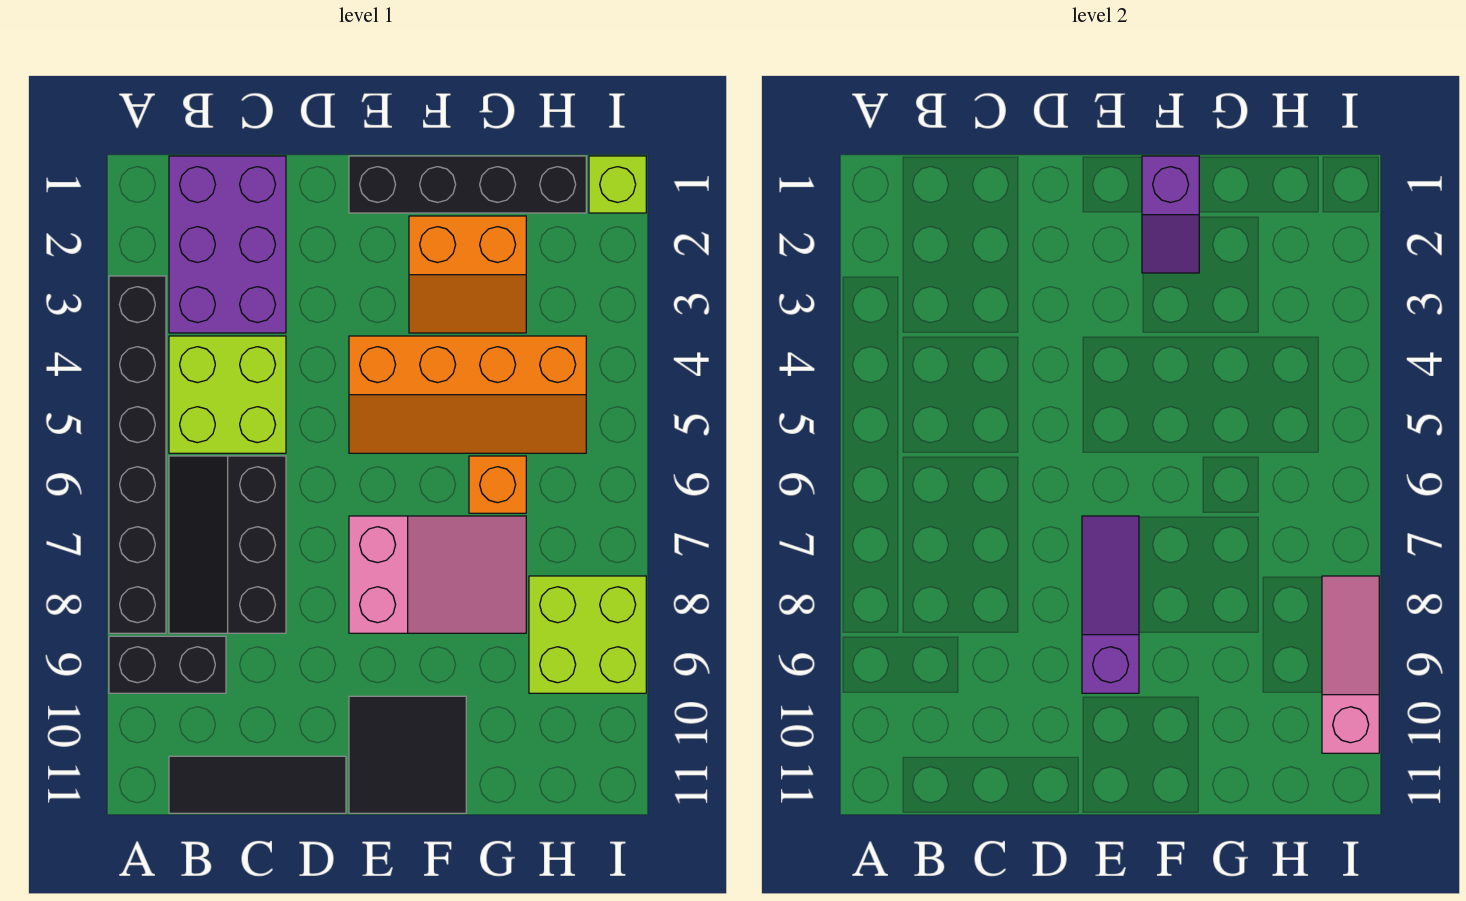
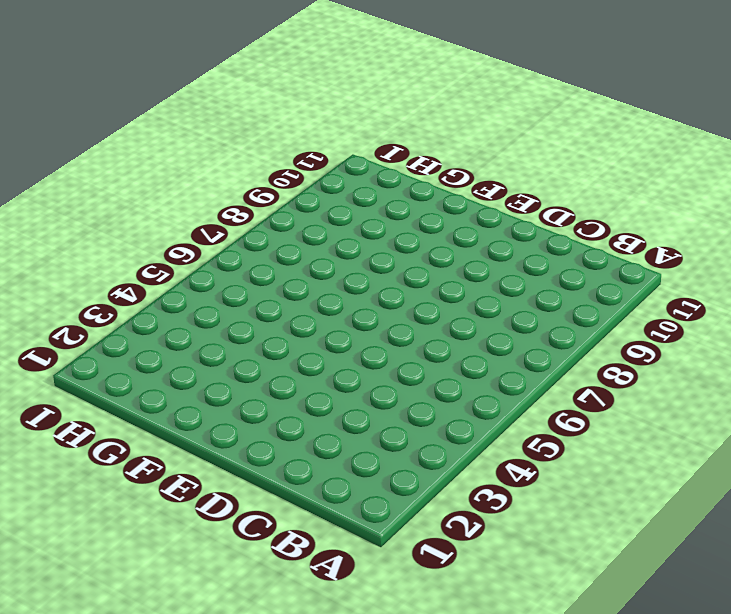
none -> black 1x6 brick [109,276,166,633]
none -> black 1x2 brick [109,636,226,693]
none -> purple 2x3 brick [169,156,286,333]

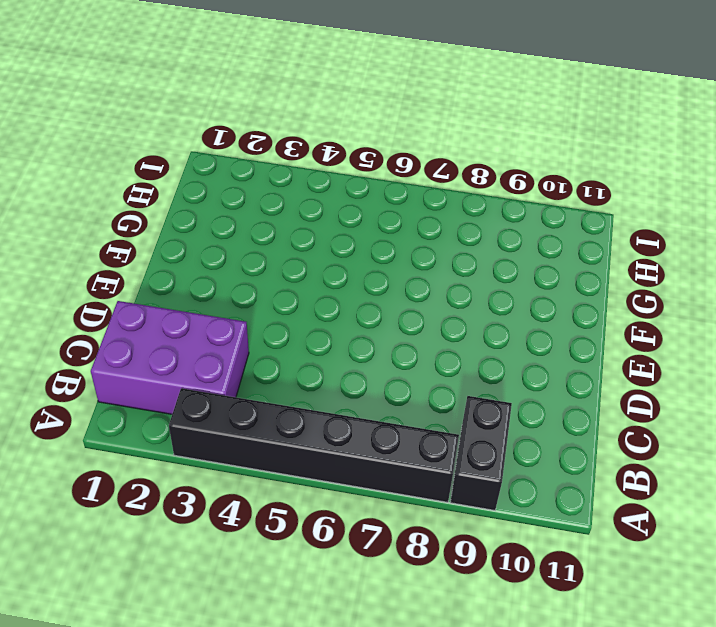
none -> lime 2x2 brick [169,336,286,453]
none -> black 2x3 slope [169,456,286,633]
none -> black 1x3 tile [169,756,346,813]

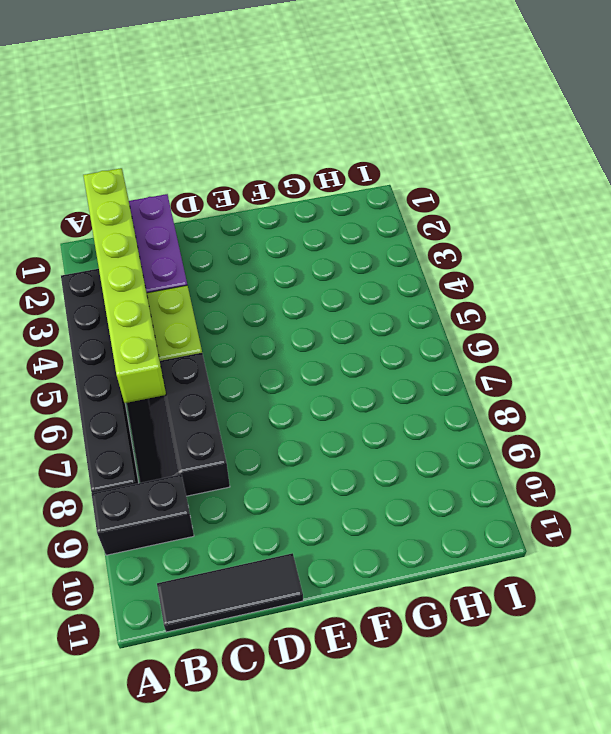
lime 1x6 brick [83,168,166,403] -> none
none -> black 1x4 brick [349,156,586,213]
none -> orange 2x4 slope [349,336,586,453]
none -> pink 2x3 slope [349,516,526,633]

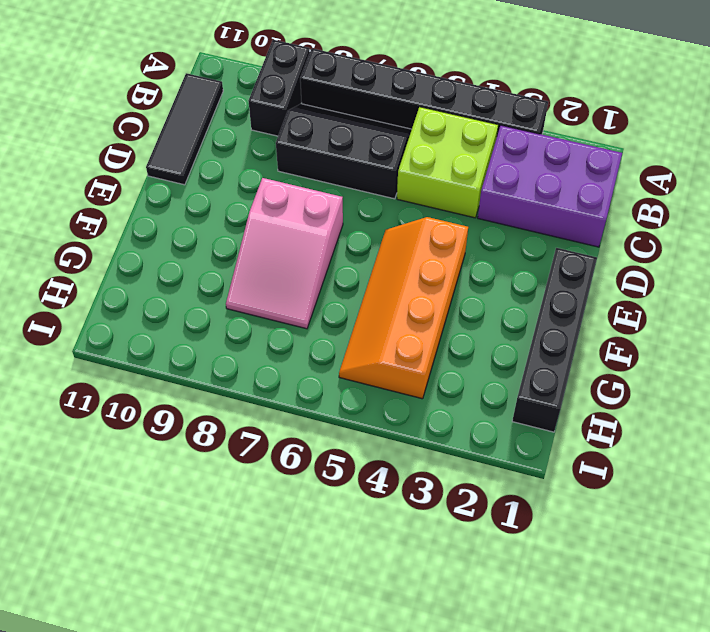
none -> black 2x2 tile [349,696,466,813]
none -> orange 2x2 slope [409,216,526,333]
none -> orange 1x1 brick [469,456,526,513]

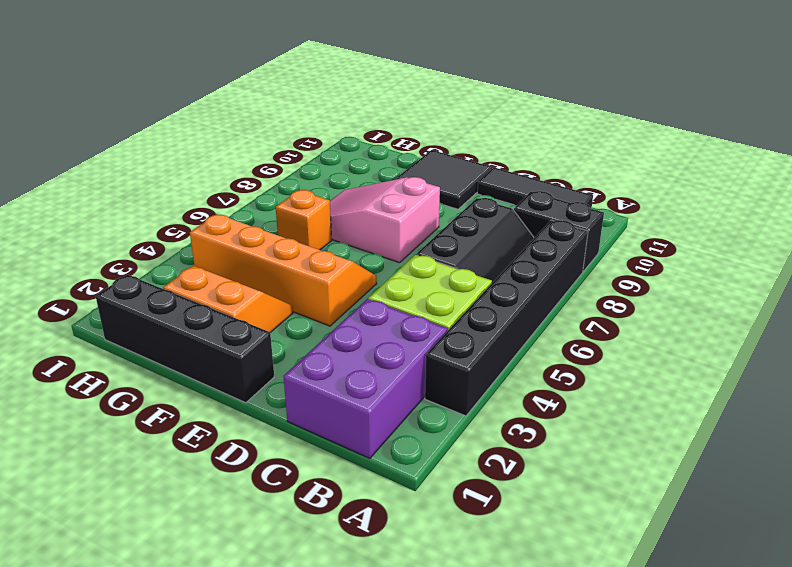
none -> lime 2x2 brick [529,576,646,693]
none -> lime 1x1 brick [589,156,646,213]
none -> purple 1x3 slope [1082,516,1139,693]

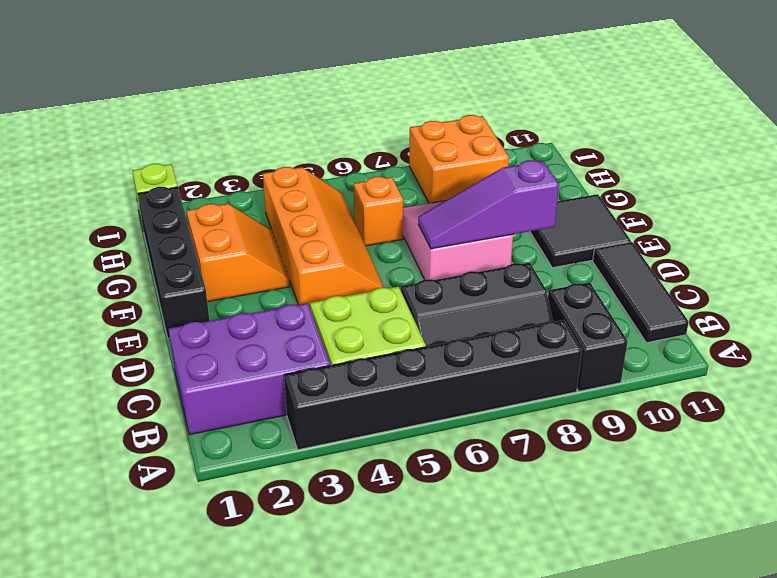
orange 2x2 brick [409,115,509,203] -> lime 2x2 brick [529,576,646,693]
none -> purple 1x2 slope [1142,156,1199,273]
none -> pink 1x3 slope [1322,576,1379,753]

